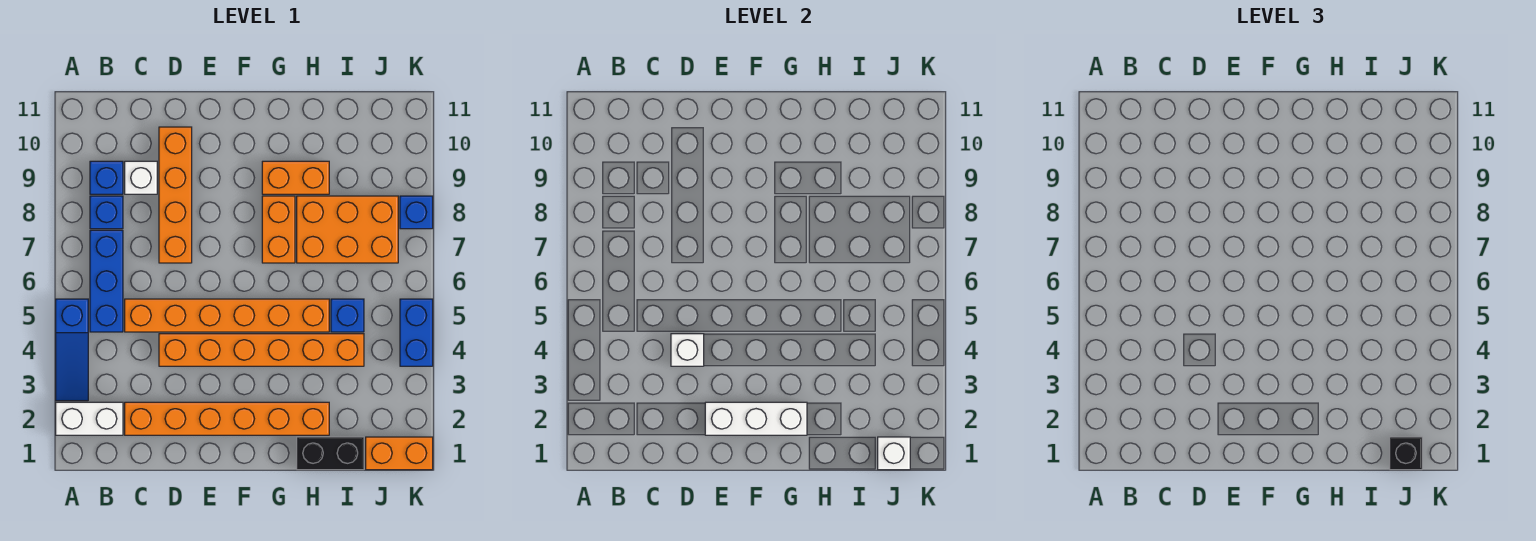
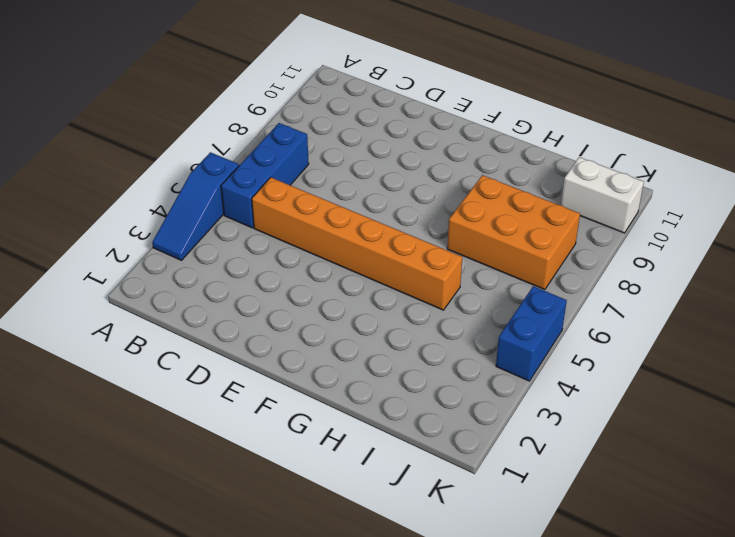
white 1x2 brick [561,157,644,233] -> white 1x2 brick moved to [56,402,123,435]
none -> blue 1x1 brick [90,196,123,229]
none -> blue 1x1 brick [90,161,123,194]
none -> orange 1x6 brick [125,402,329,435]

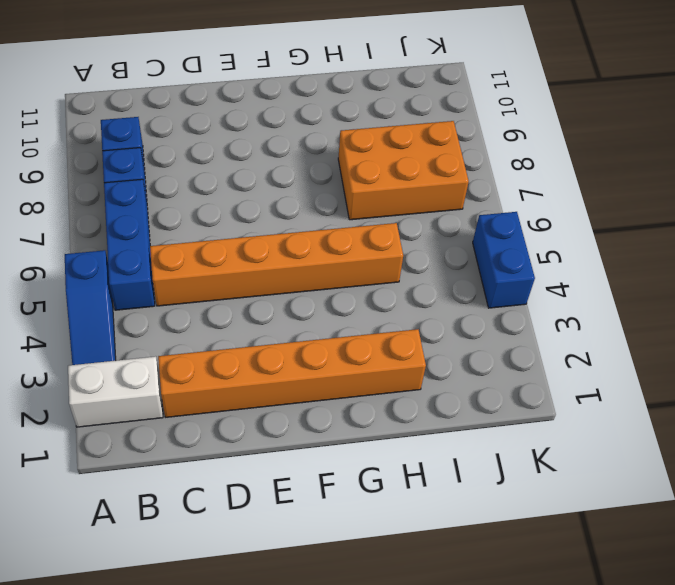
none -> white 1x1 brick [125,161,157,194]
none -> orange 1x6 brick [159,334,364,366]
none -> orange 1x4 brick [159,127,192,263]

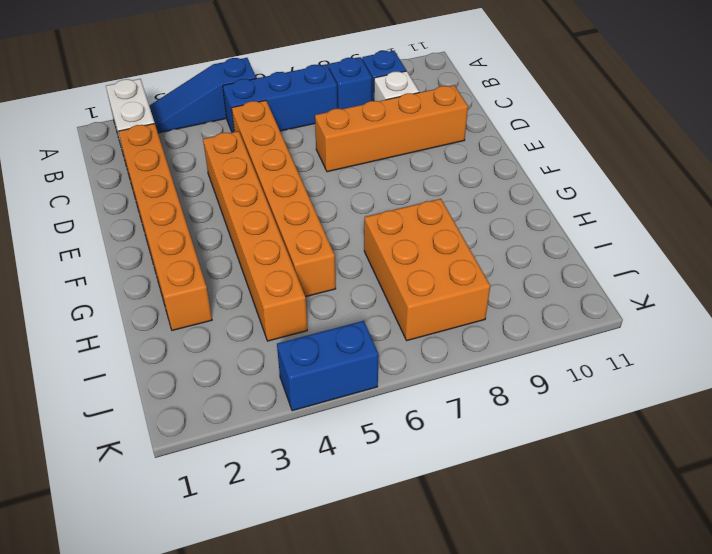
none -> orange 1x2 brick [262,196,295,263]
none -> orange 1x2 brick [262,161,329,194]
none -> black 1x2 brick [297,437,364,470]

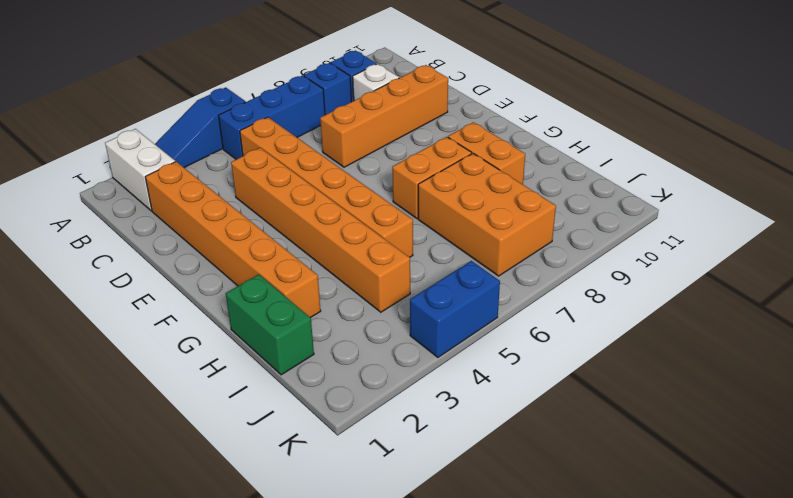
green 1x2 brick [226,275,314,375] -> black 1x2 brick [297,437,364,470]
none -> blue 1x1 brick [331,299,364,332]
none -> orange 1x2 brick [366,437,433,470]
none -> blue 1x1 brick [400,196,433,229]

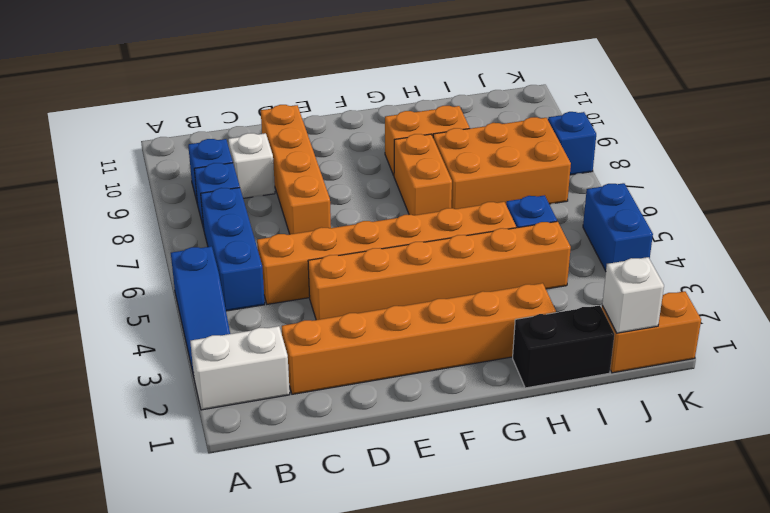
none -> white 1x1 brick [671,334,704,366]
none -> white 1x3 brick [705,402,807,435]
none -> black 1x1 brick [1390,437,1422,470]

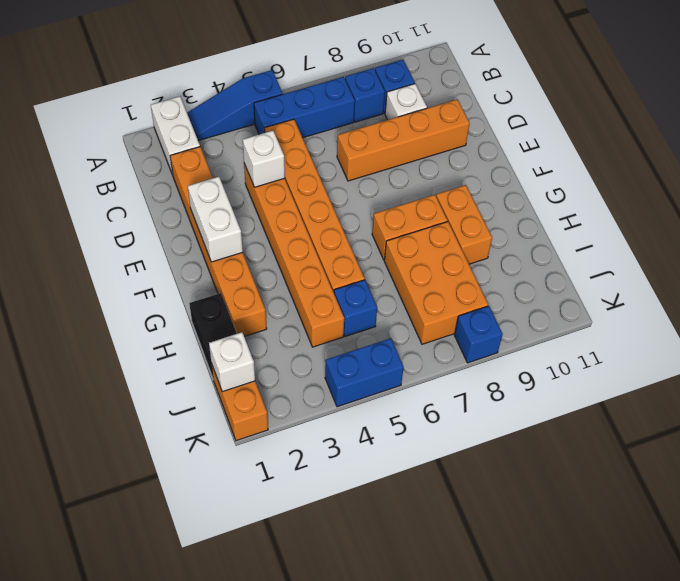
white 1x2 brick [188,177,243,262] -> white 1x3 brick [705,402,807,435]
none -> black 1x1 brick [1390,437,1422,470]

